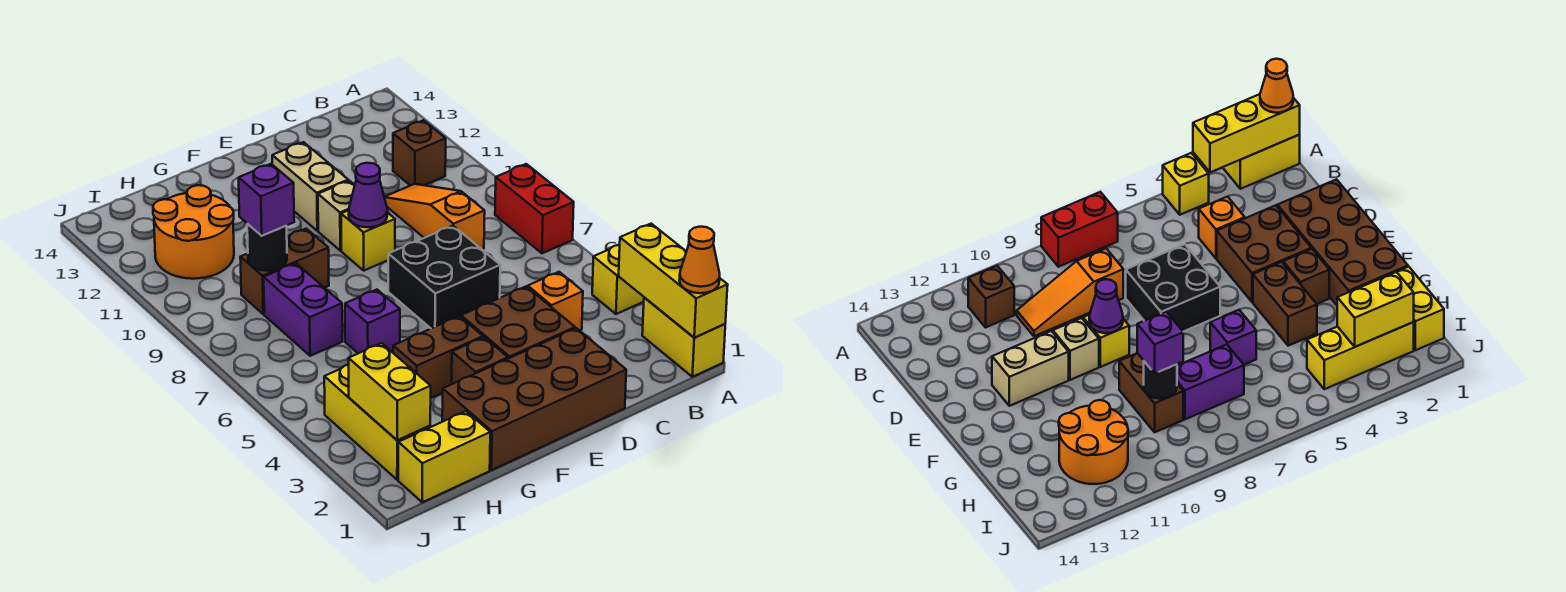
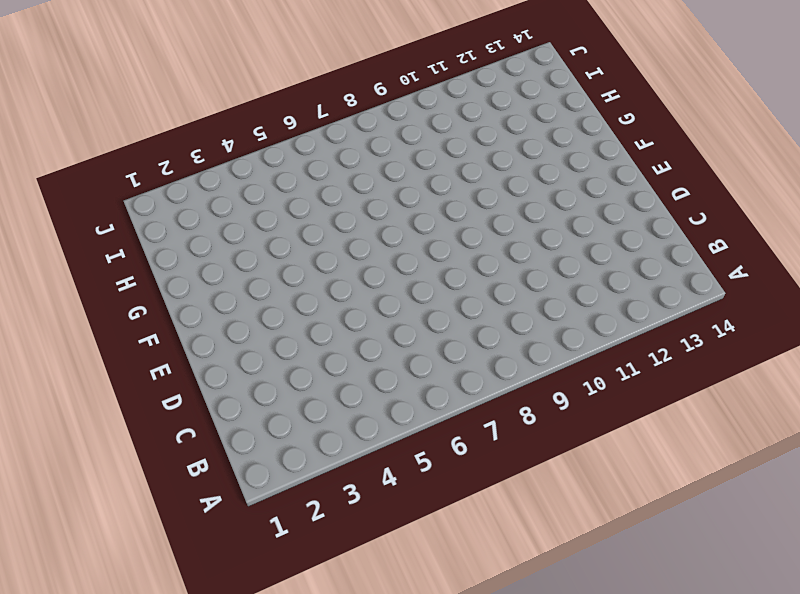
none -> yellow 1x2 brick [642,297,725,377]
none -> yellow 1x1 brick [592,245,644,314]
none -> red 1x2 brick [495,164,574,253]

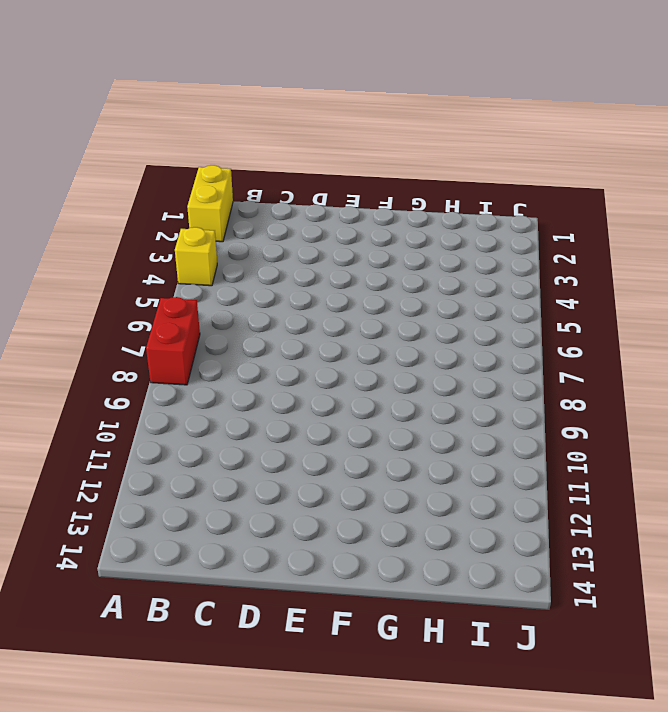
none -> brown 1x1 brick [393,120,446,186]
none -> orange 1x1 brick [528,272,583,331]
none -> orange 1x3 slope [384,184,485,249]

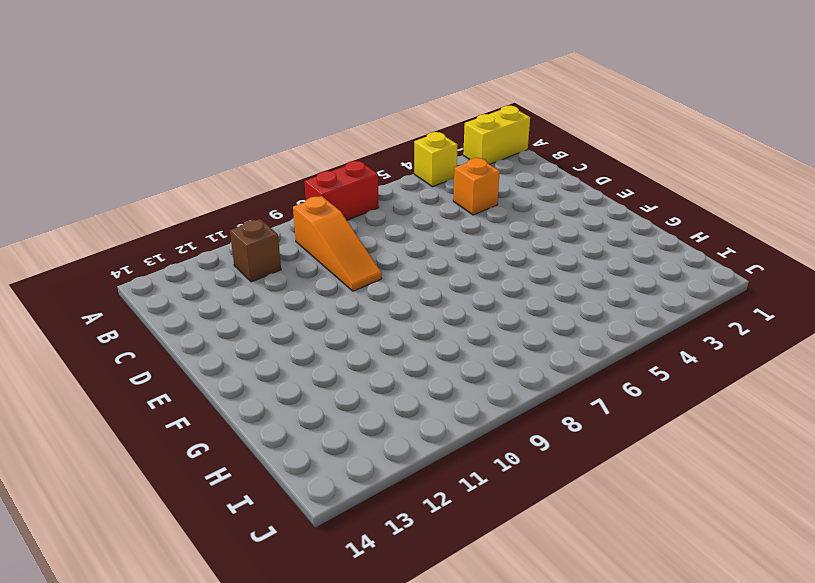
orange 1x3 slope [293,196,382,291] -> orange 1x3 slope turned to [384,184,485,249]
none -> brown 2x4 brick [442,328,626,470]
none -> brown 2x2 brick [461,287,575,359]
none -> black 2x2 brick [388,226,500,328]

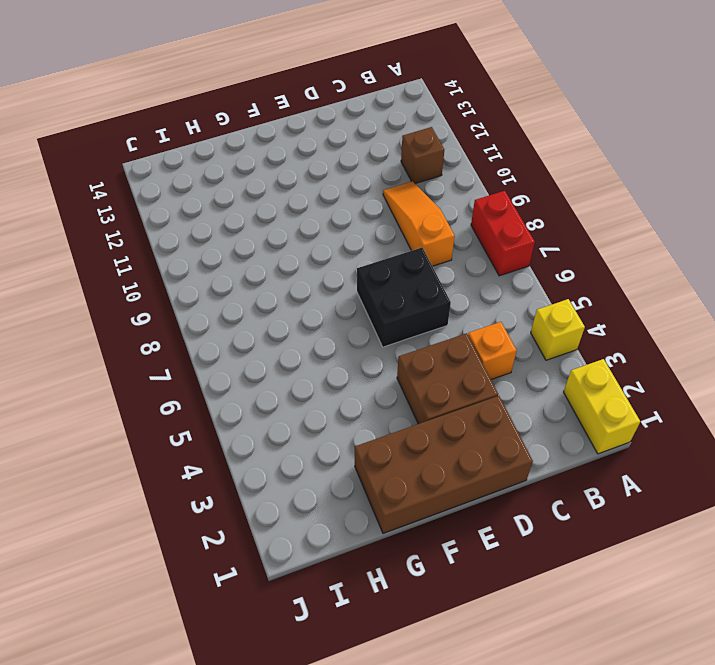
none -> yellow 1x1 brick [341,210,395,270]
none -> tan 1x1 brick [318,181,355,251]
none -> tan 1x2 brick [272,142,348,231]

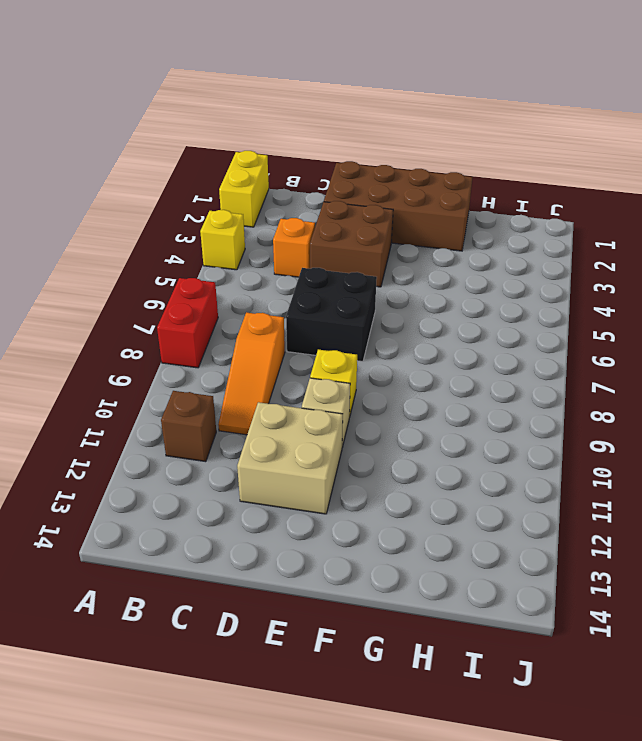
tan 2x2 brick [237,402,343,514] -> tan 1x2 brick [272,142,348,231]
none -> brown 1x1 brick [452,337,508,384]
none -> brown 1x2 brick [393,316,483,398]
none -> purple 1x1 brick [345,290,400,353]

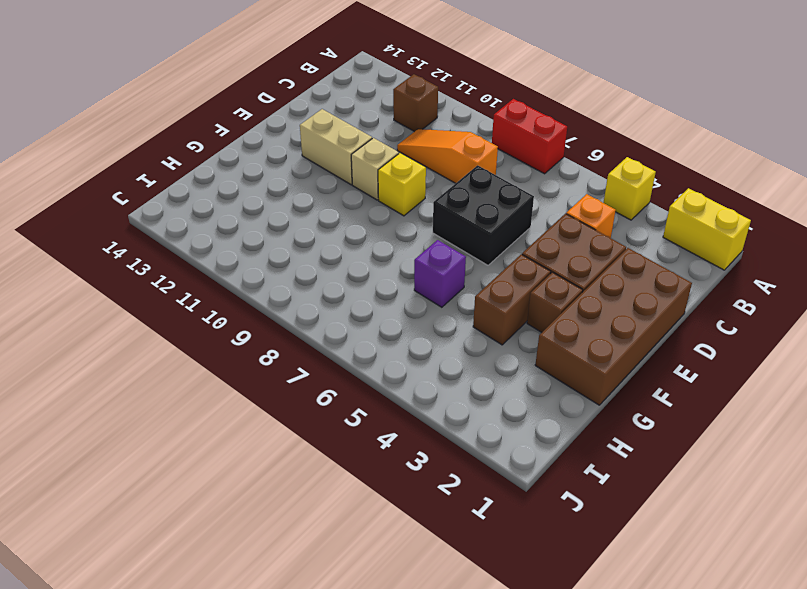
none -> brown 1x2 brick [240,229,329,314]
none -> yellow 1x2 brick [398,411,490,502]
none -> purple 1x2 brick [264,263,342,356]

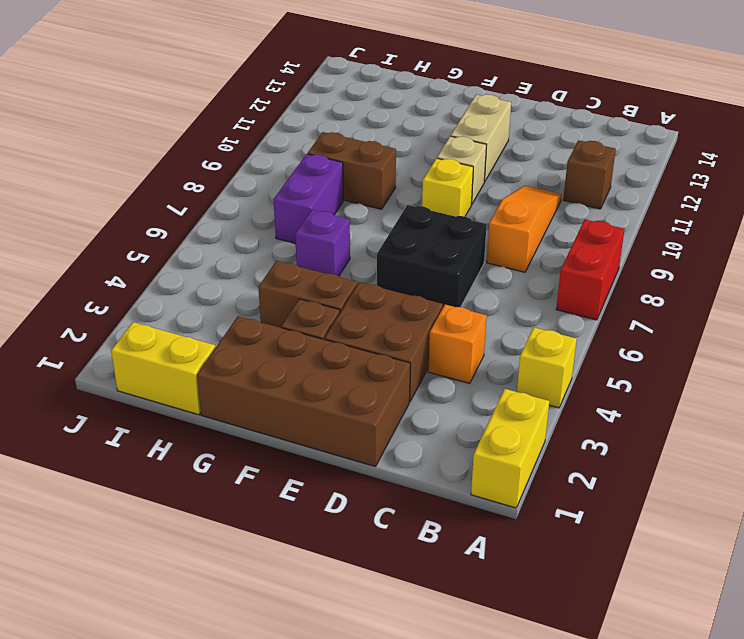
none -> orange 2x2 round brick [153,185,234,279]
none -> yellow 1x3 brick [324,365,430,480]
none -> yellow 1x3 brick [619,224,728,338]

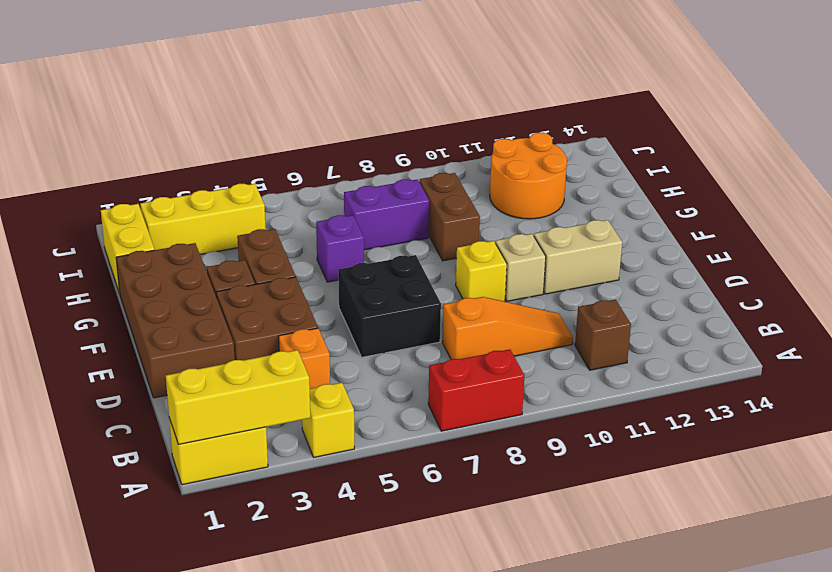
none -> purple 1x1 cone [349,163,387,227]
none -> black 1x1 round brick [247,224,287,271]
none -> yellow 1x2 brick [348,343,431,440]

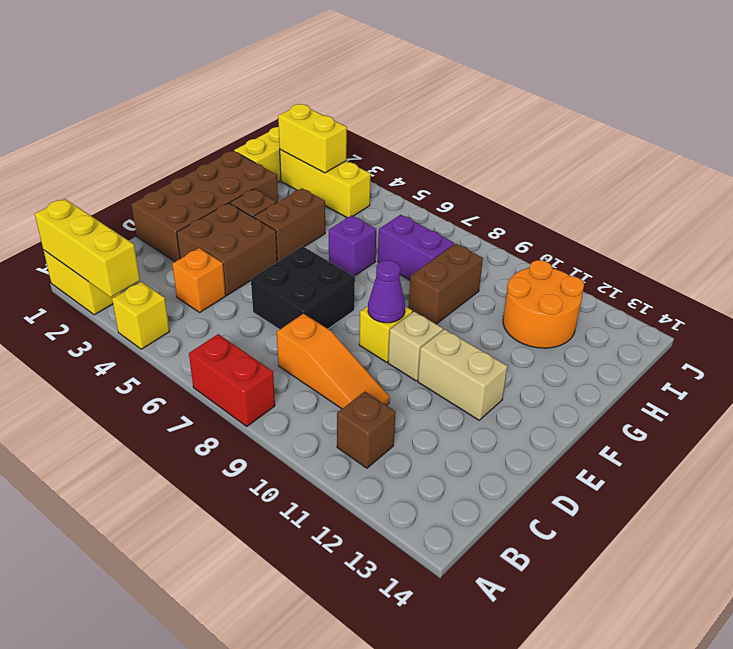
none -> black 1x1 round brick [247,224,287,271]
none -> orange 1x1 cone [679,227,720,293]
none -> purple 1x1 brick [239,164,294,236]

